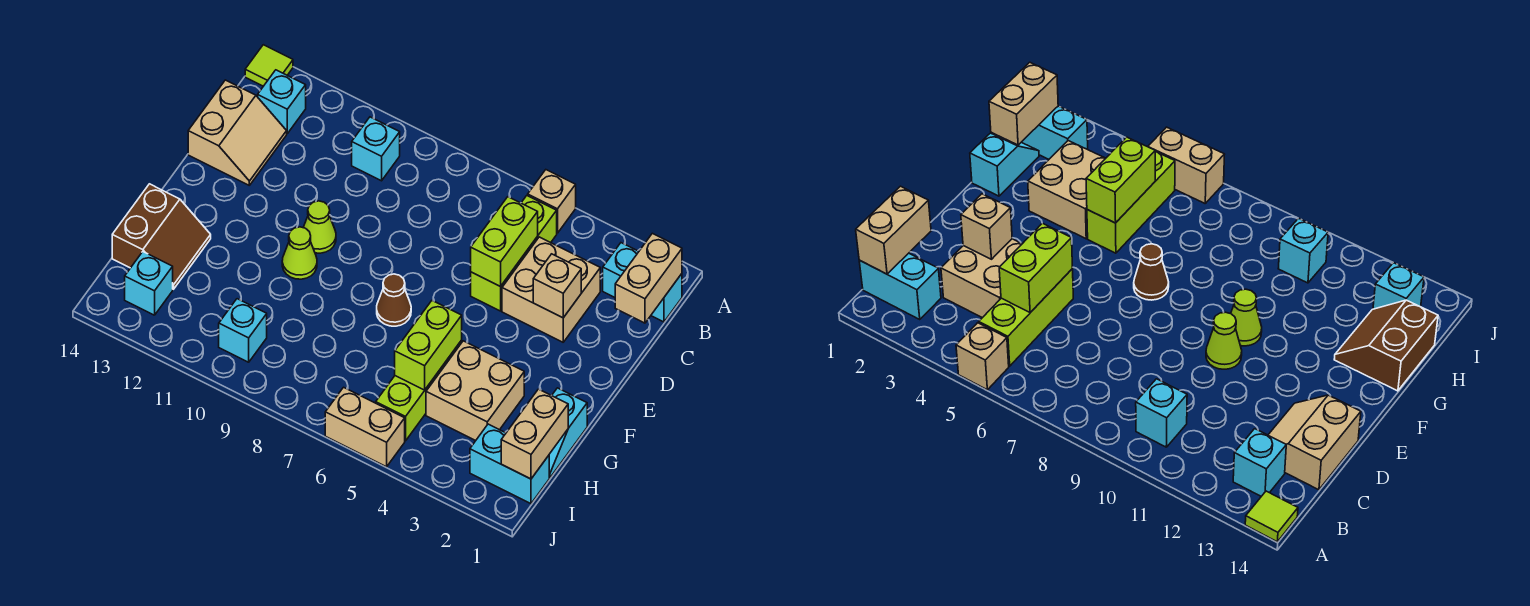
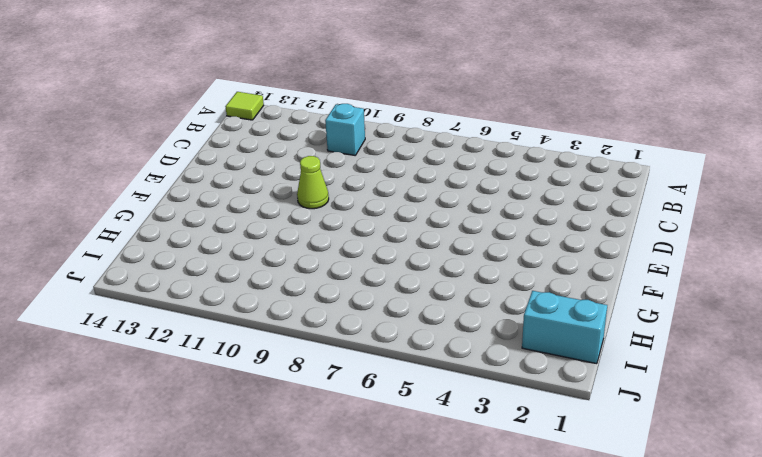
none -> tan 1x1 brick [528,170,576,233]
none -> cyan 1x2 brick [603,243,682,322]
none -> lime 1x3 brick [471,196,557,311]

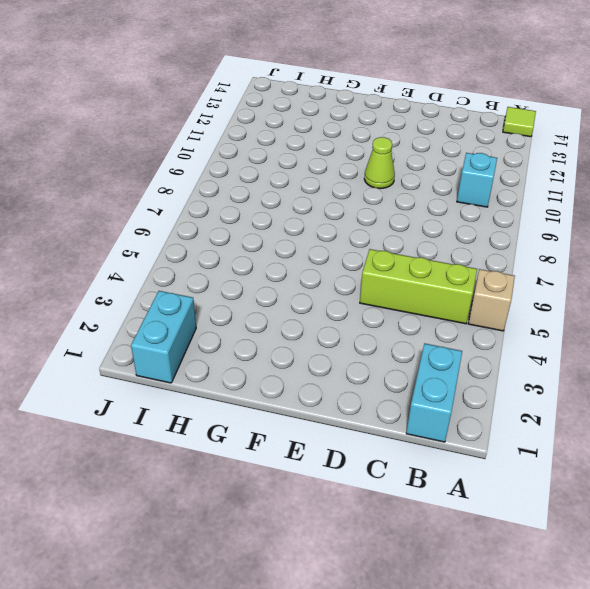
none -> cyan 1x1 brick [258,70,306,133]
none -> tan 2x2 brick [502,237,600,342]
none -> tan 2x2 slope [188,80,287,185]

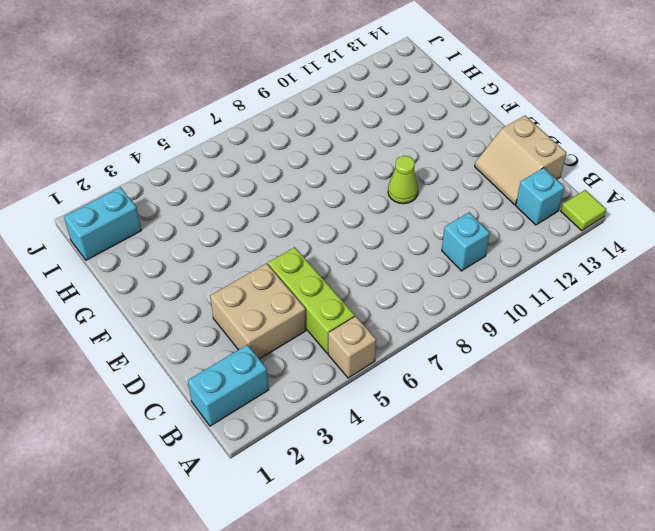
none -> brown 1x1 cone [377,274,411,326]
none -> lime 1x1 cone [282,227,317,279]
none -> cyan 1x2 slope [549,388,587,478]

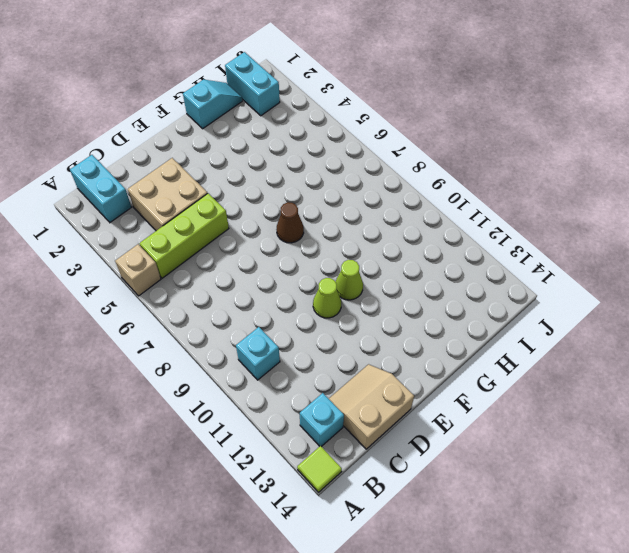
none -> tan 2x2 brick [426,341,524,441]
none -> lime 1x3 brick [376,340,462,441]
none -> brown 2x2 slope [112,184,211,289]

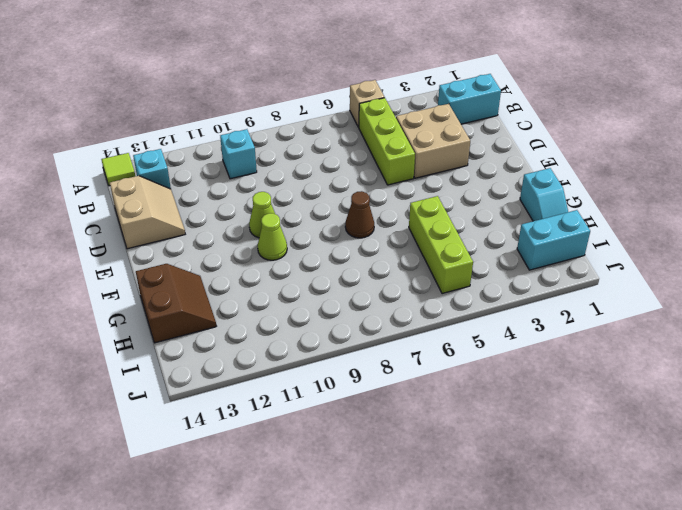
none -> tan 2x2 brick [426,341,524,441]
none -> cyan 1x1 brick [219,299,267,362]
none -> cyan 1x1 brick [125,252,173,315]

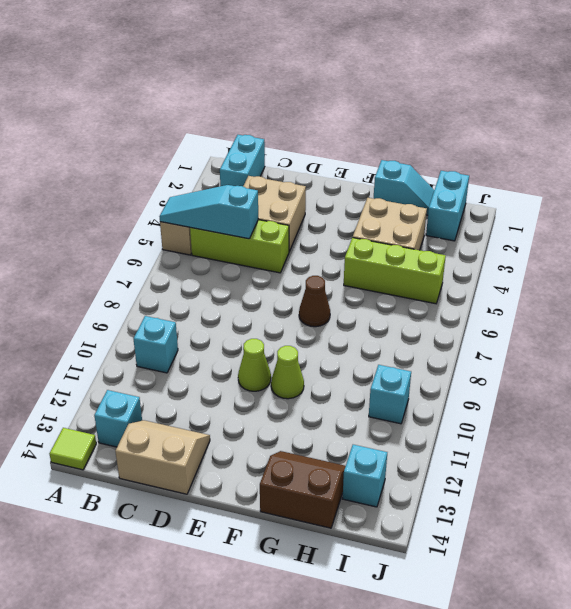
cyan 1x3 slope [159,185,258,239] -> lime 1x2 brick [471,197,538,287]
none -> tan 1x2 brick [325,387,405,467]
none -> tan 1x2 brick [615,233,682,323]
none -> tan 1x1 brick [533,254,581,318]

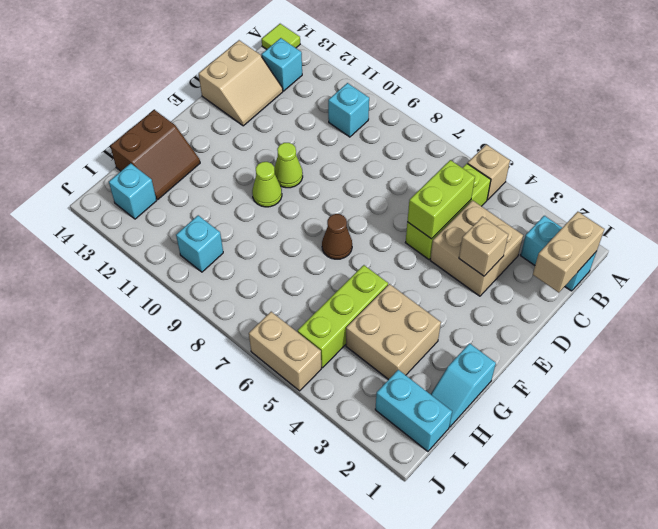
none -> lime 1x2 brick [395,301,462,390]
none -> tan 1x2 brick [501,389,568,479]

